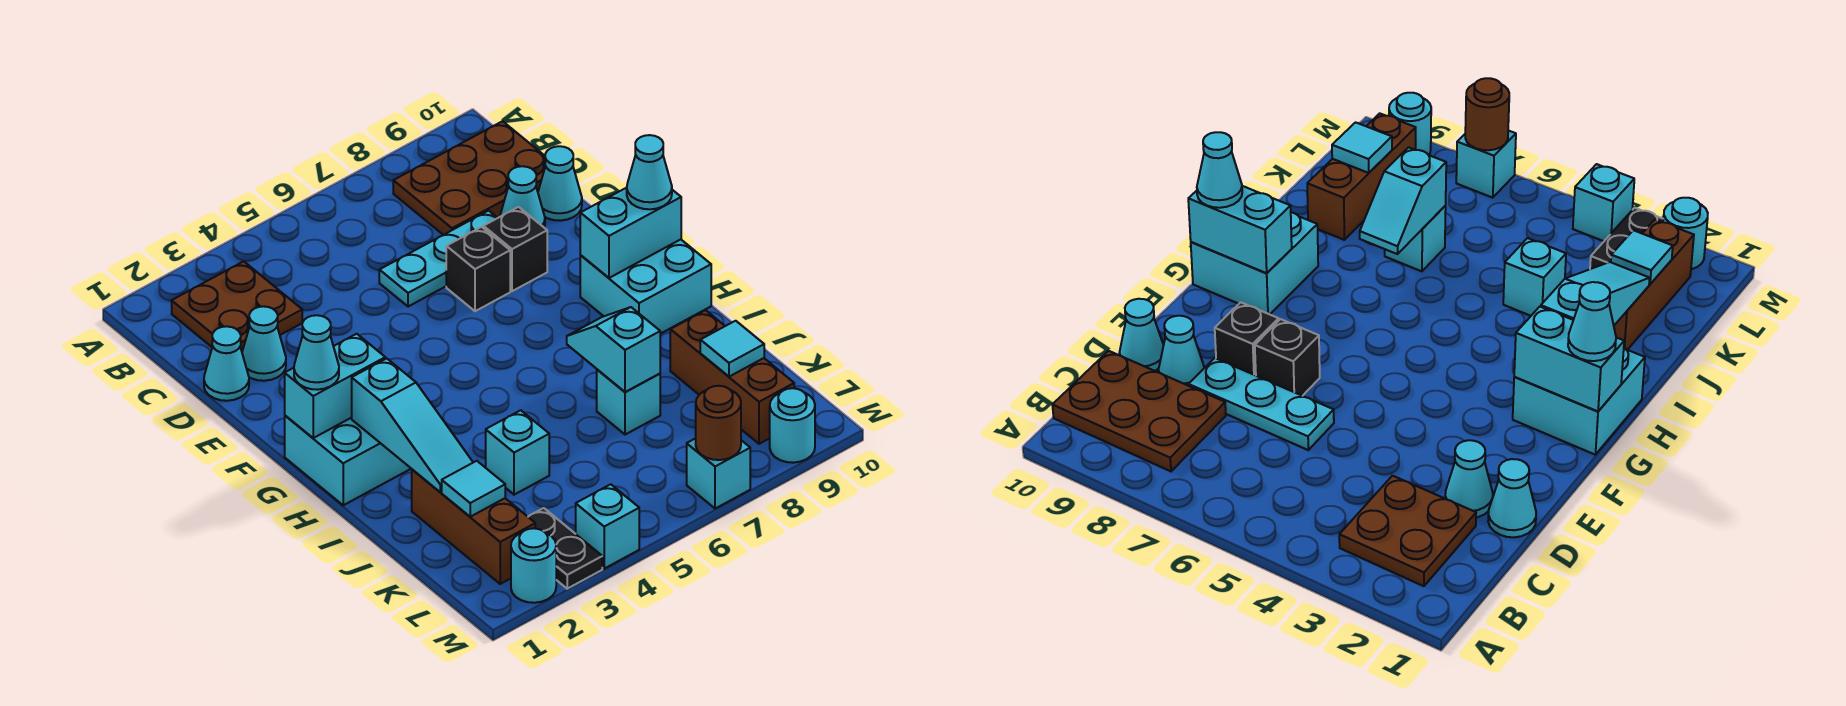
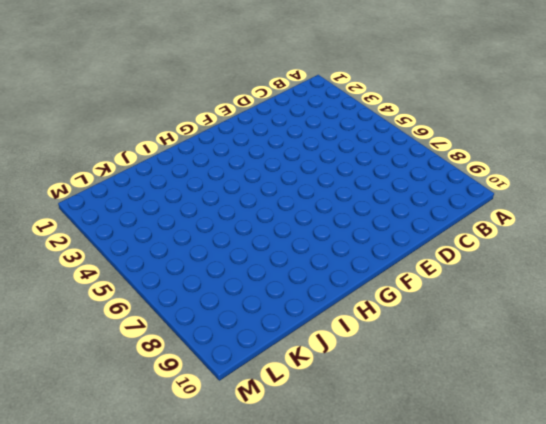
none -> brown 2x2 plate [172,261,302,351]
none -> brown 2x3 plate [393,121,545,235]
none -> cyan 1x1 cone [204,326,249,401]

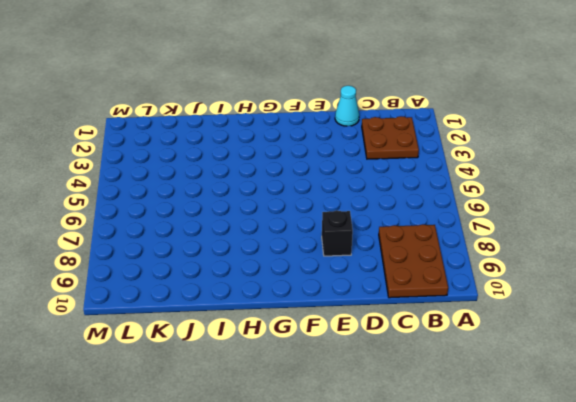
none -> cyan 1x1 cone [242,306,286,381]
none -> cyan 1x3 plate [379,211,497,307]
none -> cyan 1x1 cone [500,166,545,228]

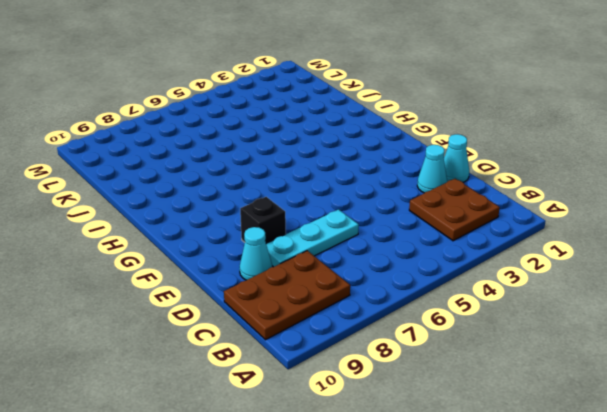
none -> cyan 1x1 cone [538,146,582,221]
none -> black 1x1 brick [446,227,510,311]
none -> cyan 2x2 brick [285,416,411,505]

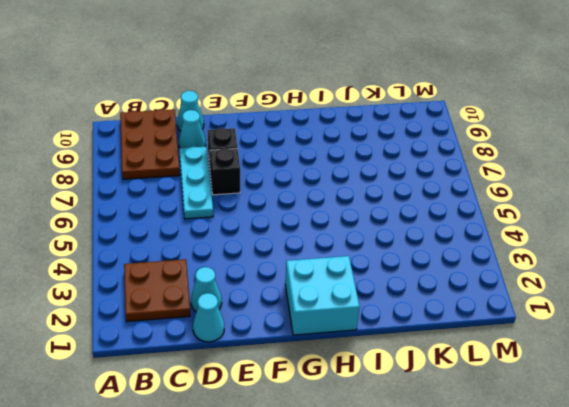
none -> cyan 2x2 brick [580,239,711,334]
none -> brown 1x3 brick [412,470,535,584]
none -> cyan 1x1 brick [486,410,549,495]

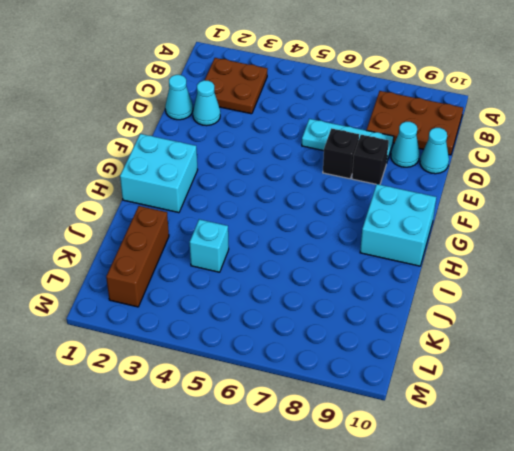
none -> cyan 1x1 brick [597,370,660,435]
none -> brown 1x3 brick [670,310,794,444]
none -> black 1x2 plate [528,508,602,589]

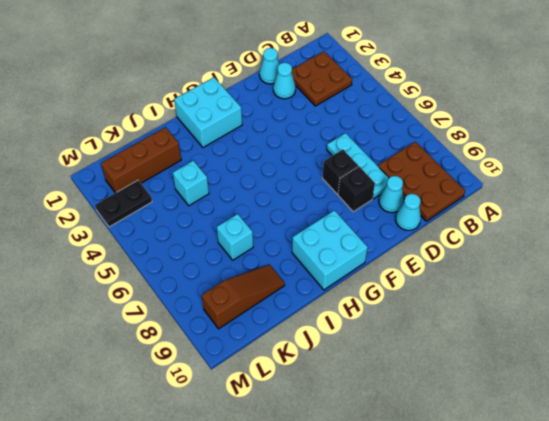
brown 1x3 slope [202,265,285,329] -> brown 1x3 brick [670,310,794,444]
none -> cyan 1x1 round brick [511,528,556,603]
none -> cyan 1x1 brick [576,484,639,569]
none -> cyan 1x1 brick [687,438,750,509]

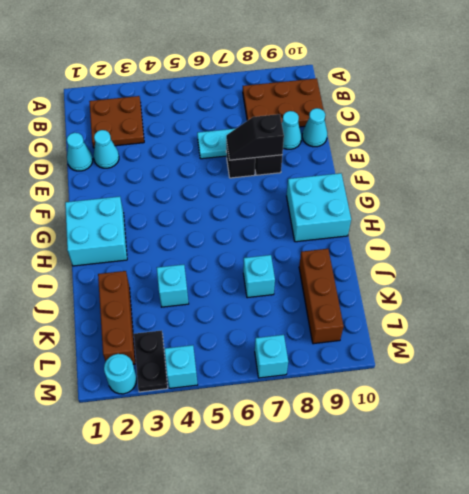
black 1x2 slope [226,114,284,160] -> none
none -> cyan 1x1 round brick [770,388,815,463]
none -> cyan 1x2 brick [285,334,385,438]
none -> cyan 1x2 brick [580,188,681,278]

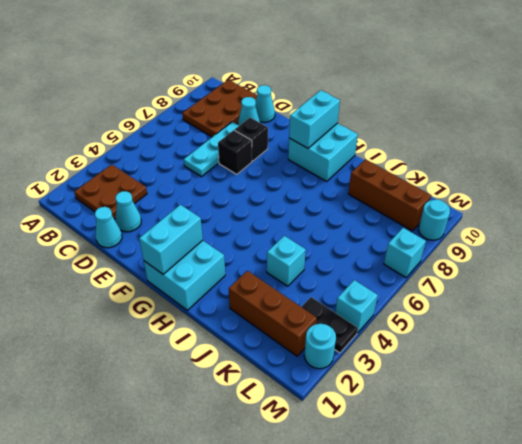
none -> cyan 1x1 brick [597,370,660,435]
none -> cyan 1x3 slope [352,358,473,492]
none -> cyan 1x2 slope [567,307,660,392]

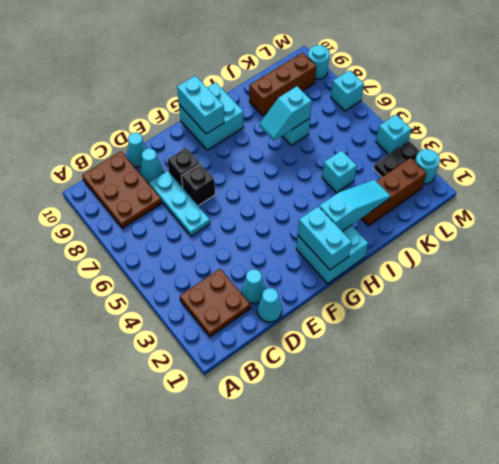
none -> cyan 1x1 tile [442,461,505,517]
none -> cyan 1x1 tile [700,321,764,377]
none -> brown 1x1 round brick [696,386,741,460]

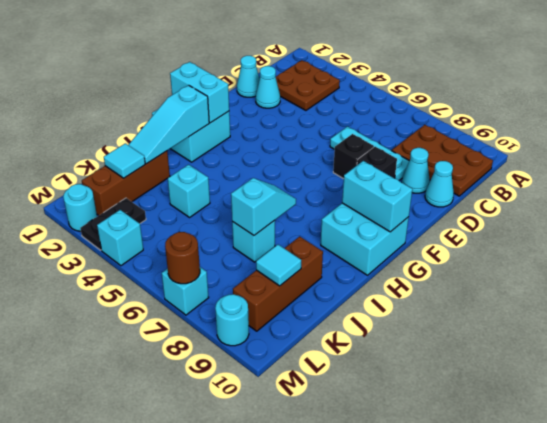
none -> cyan 1x1 cone [294,315,339,390]
none -> cyan 1x1 cone [627,135,672,209]

